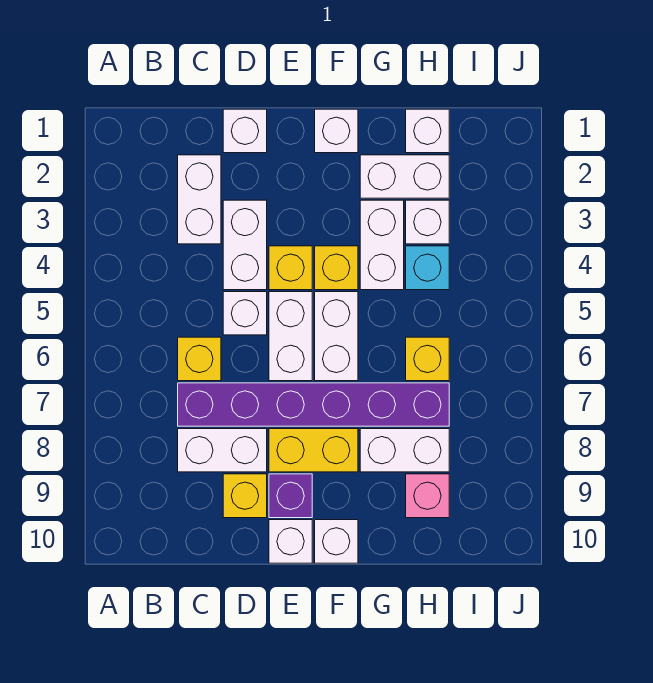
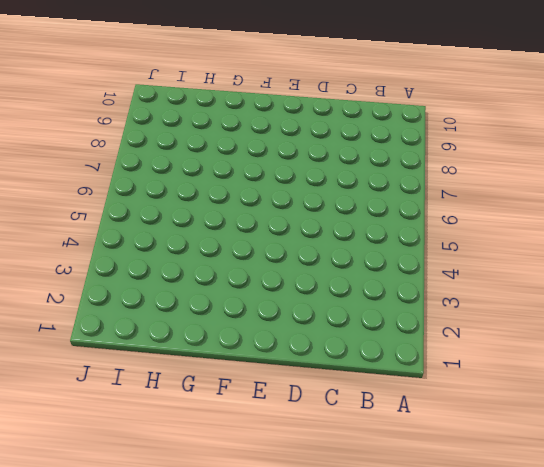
none -> white 1x2 brick [178,155,221,244]
none -> yellow 1x1 brick [178,337,221,381]
none -> purple 1x6 brick [178,383,449,426]

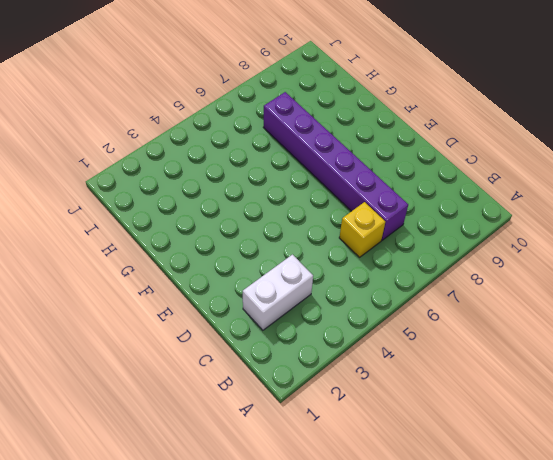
none -> white 1x2 brick [178,429,267,472]
none -> white 1x1 brick [223,109,267,153]
none -> white 1x2 brick [223,200,267,290]

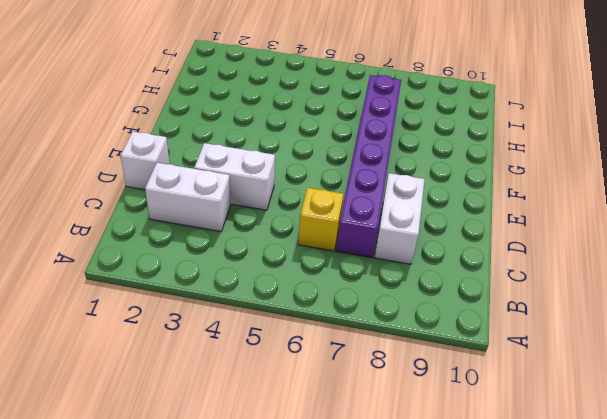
none -> white 1x1 brick [223,292,267,335]
none -> yellow 1x1 brick [223,474,267,518]
none -> yellow 1x1 brick [269,246,312,290]

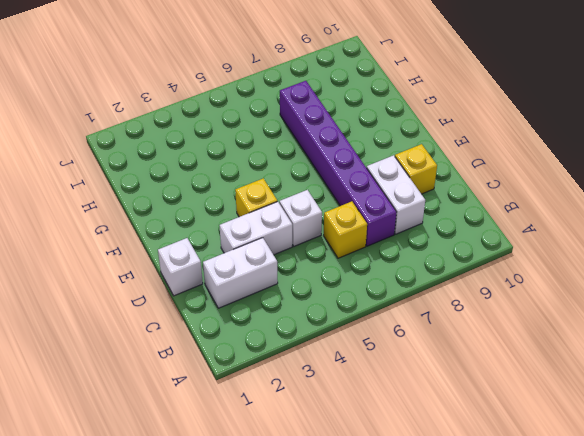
none -> white 1x2 brick [269,292,312,381]
none -> yellow 1x2 brick [269,429,358,472]
none -> purple 1x1 brick [269,474,312,518]

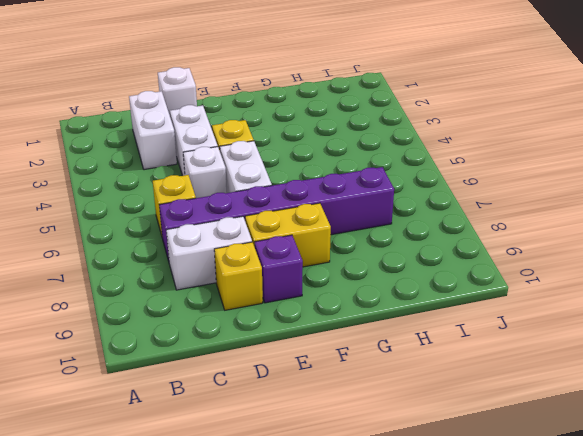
none -> white 1x1 brick [269,520,312,563]
none -> white 1x1 brick [315,109,358,153]
none -> yellow 1x1 brick [315,246,358,290]

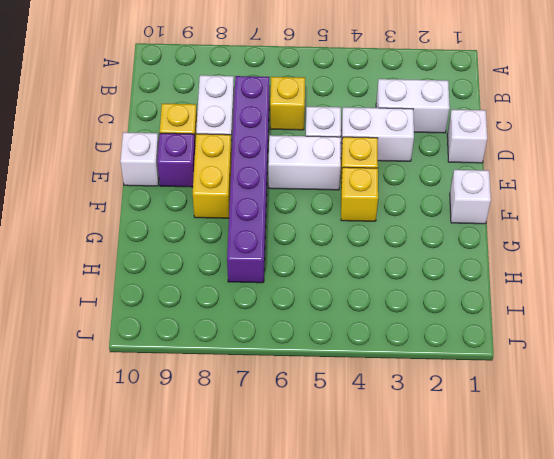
none -> white 1x2 brick [315,292,358,381]
none -> white 1x1 brick [315,520,358,563]
none -> white 1x2 brick [360,155,449,198]

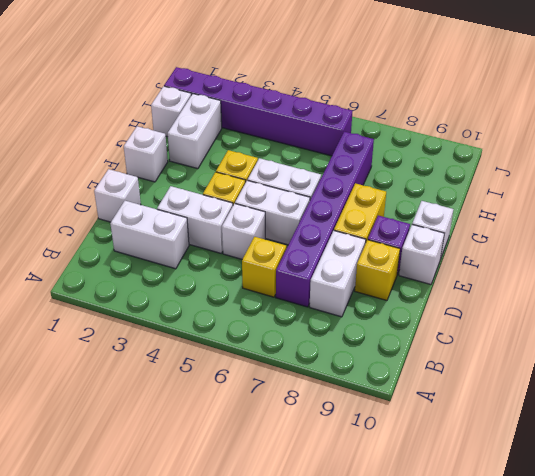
purple 1x6 brick [164,67,353,156] -> none
none -> white 1x2 brick [360,200,404,290]
none -> white 1x2 brick [360,429,449,472]
none -> white 1x1 brick [406,200,449,244]

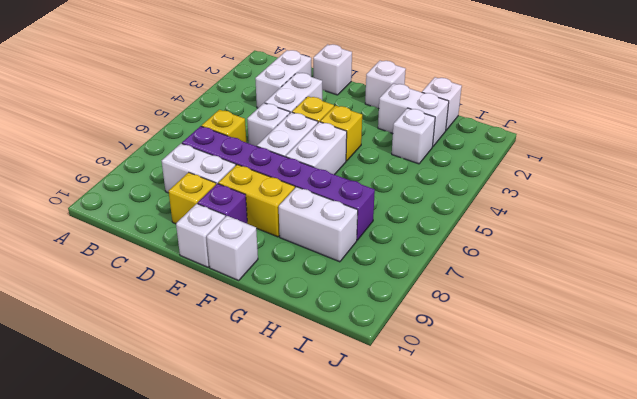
none -> white 1x2 brick [360,200,404,290]
none -> cyan 1x1 brick [406,246,449,290]
none -> yellow 1x1 brick [406,337,449,381]

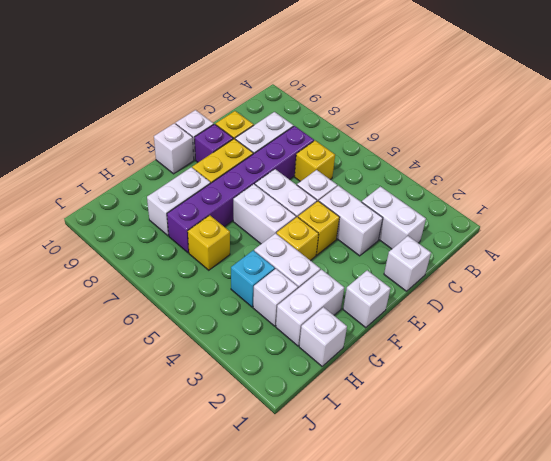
none -> pink 1x1 brick [406,474,449,518]

